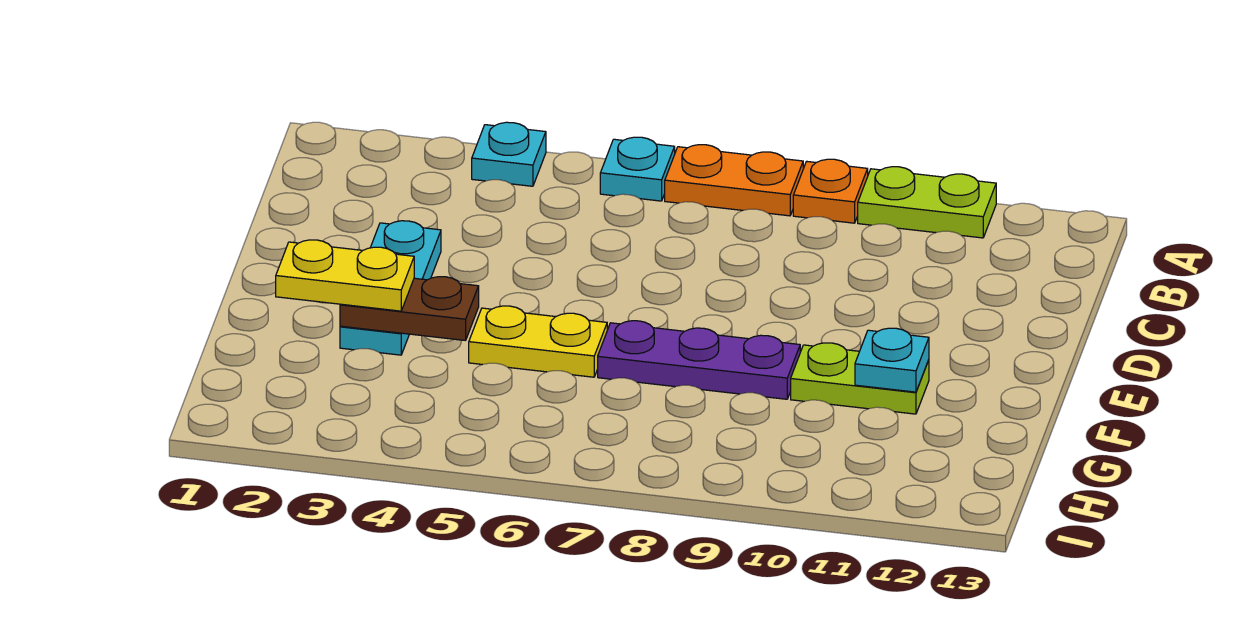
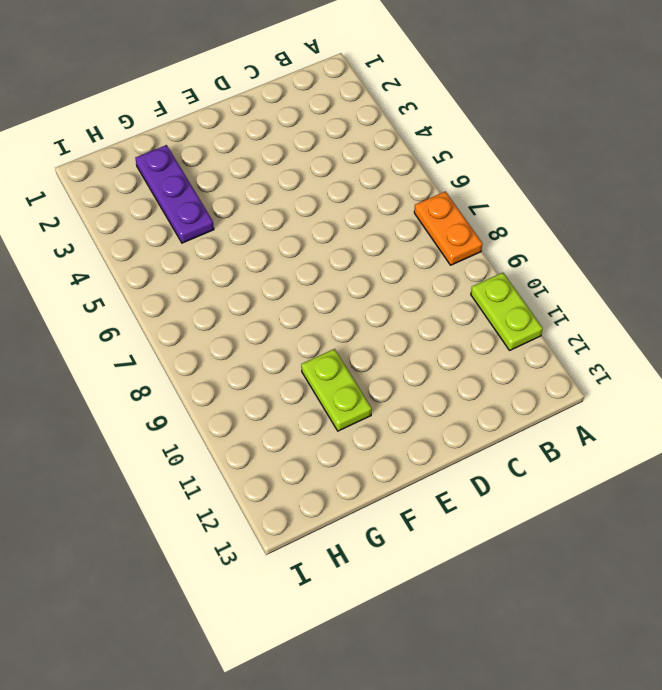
purple 1x3 plate [135,145,214,243] -> purple 1x3 plate moved to [598,321,800,399]
none -> cyan 1x1 plate [472,122,546,186]
none -> cyan 1x1 plate [600,137,675,201]
none -> orange 1x1 plate [793,159,868,223]

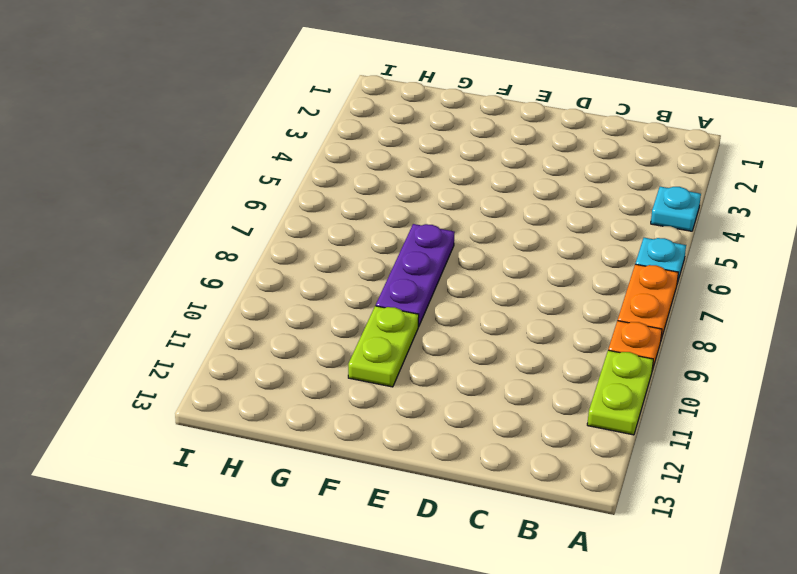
none -> cyan 1x3 plate [340,221,441,355]
none -> yellow 1x2 plate [469,306,607,377]
none -> brown 1x2 plate [340,277,479,341]

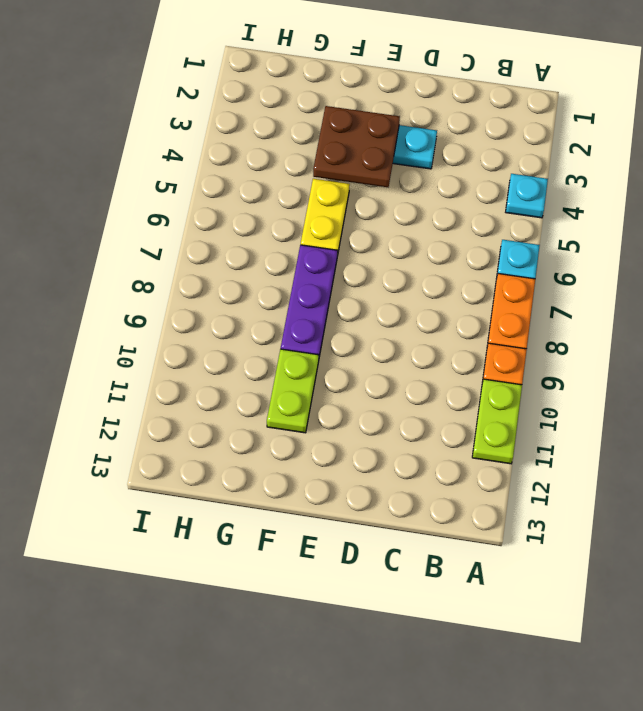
brown 2x2 plate [313,106,400,187] -> brown 1x2 plate [340,277,479,341]
none -> cyan 1x1 plate [855,328,929,392]
none -> yellow 1x2 plate [276,240,414,311]

